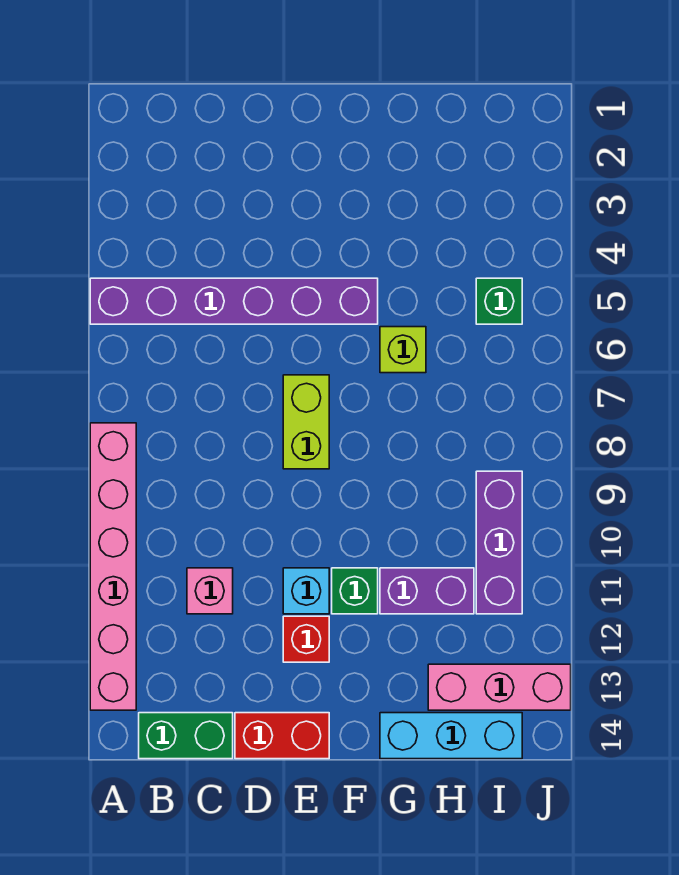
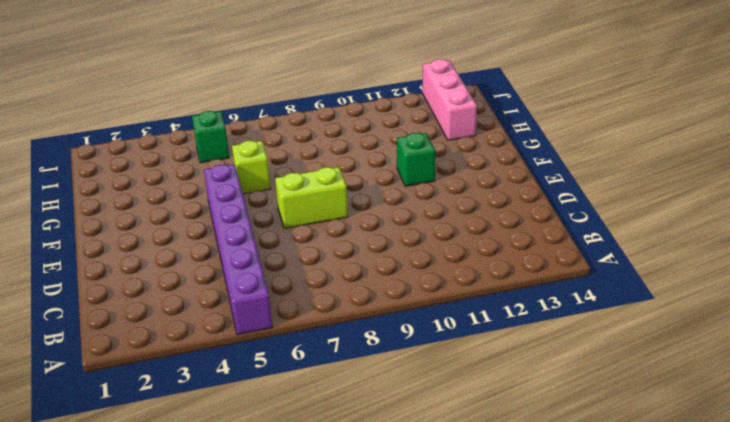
none -> pink 1x6 brick [90,423,136,710]
none -> green 1x2 brick [139,713,233,759]
none -> pink 1x1 brick [187,568,233,614]

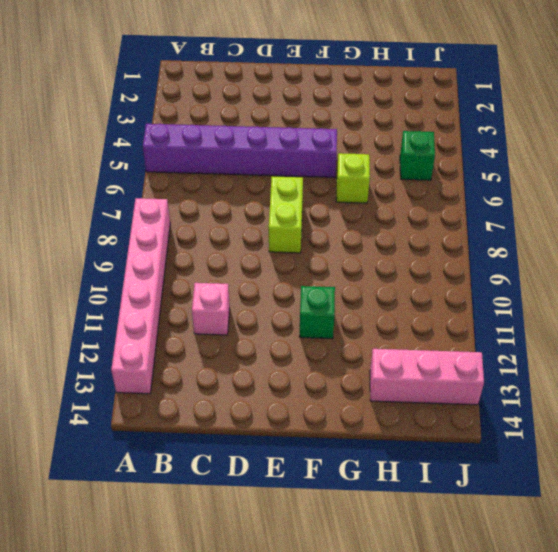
none -> green 1x2 brick [139,713,233,759]
none -> red 1x2 brick [235,713,329,759]
none -> cyan 1x1 brick [283,568,329,614]

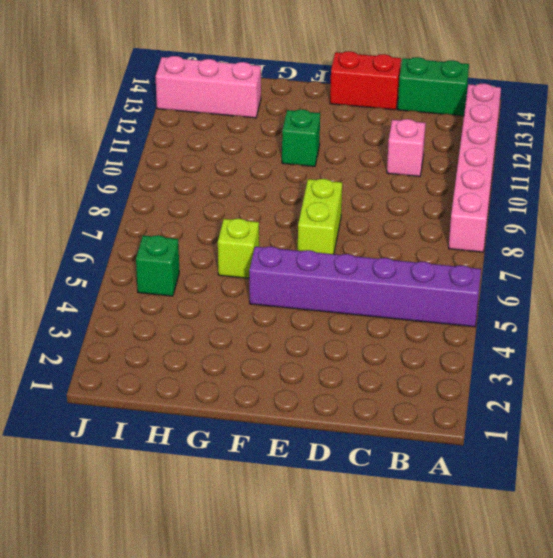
none -> cyan 1x1 brick [283,568,329,614]
none -> red 1x1 brick [283,616,329,662]
none -> purple 1x2 brick [380,568,474,614]

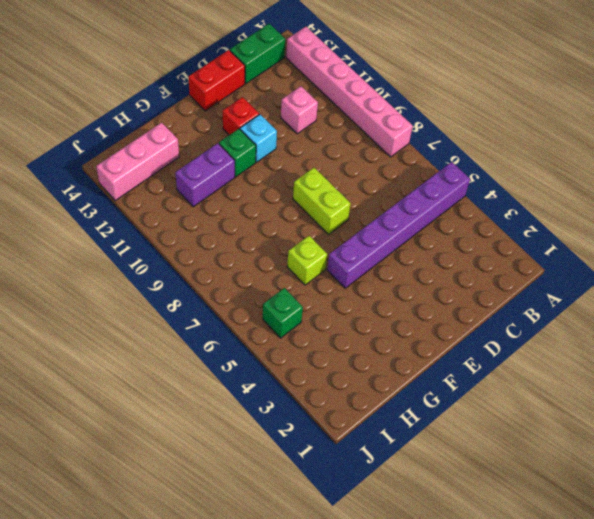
none -> cyan 1x3 brick [380,713,522,759]
none -> purple 1x3 brick [476,471,522,614]

